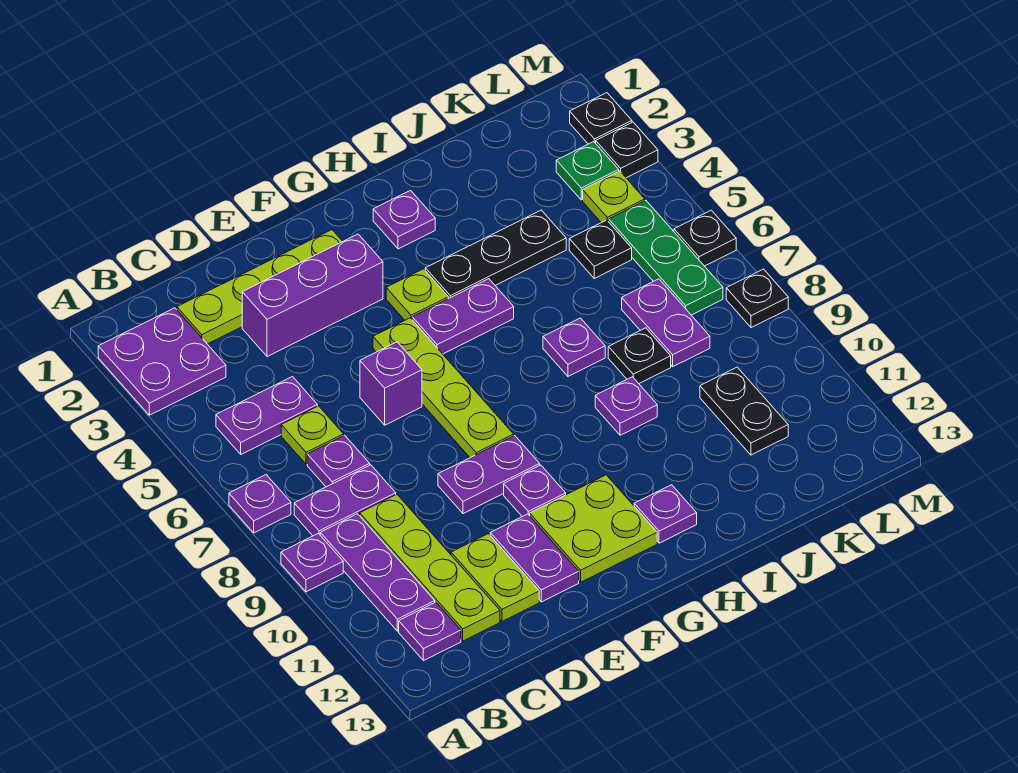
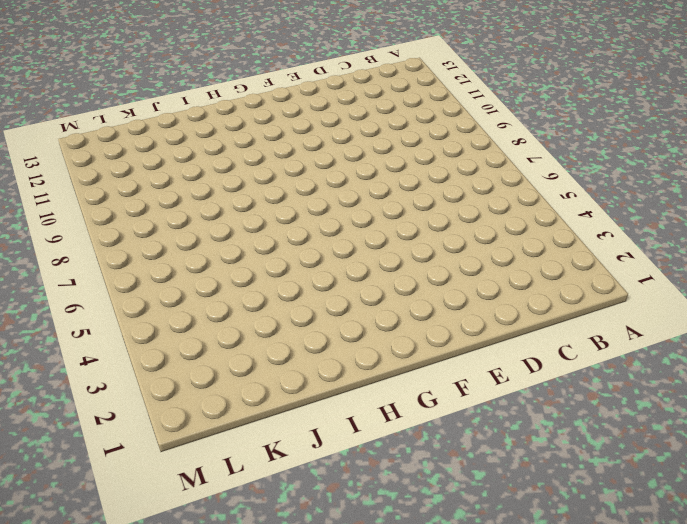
none -> purple 2x2 plate [98,308,226,415]
none -> purple 1x1 plate [229,475,291,533]
none -> purple 1x1 plate [281,533,343,592]
none -> purple 1x2 plate [216,377,317,454]

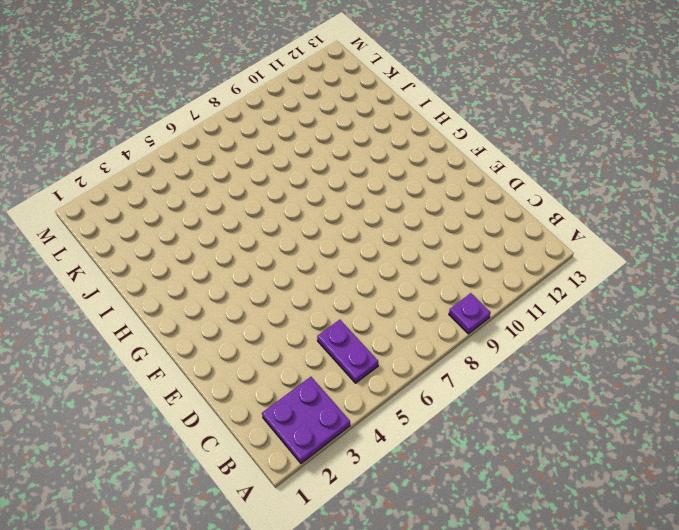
none -> purple 1x1 plate [229,475,291,533]
none -> purple 1x2 plate [294,465,396,536]
none -> purple 1x3 plate [320,514,435,631]
none -> purple 1x1 plate [399,602,461,661]

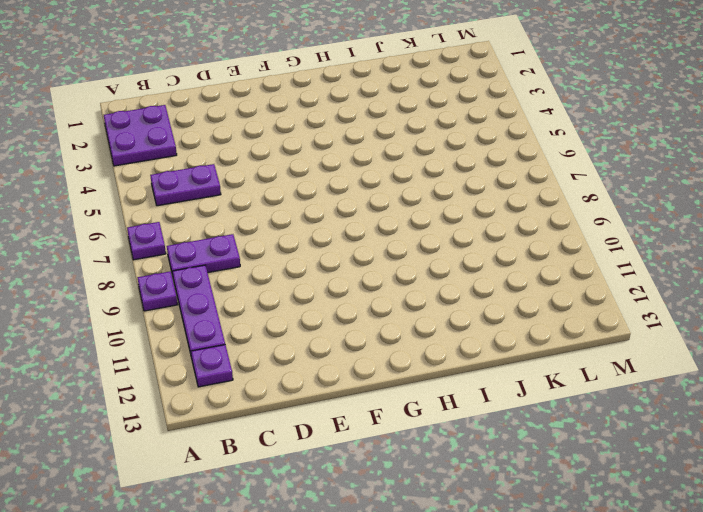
none -> lime 1x4 plate [177,230,343,344]
none -> lime 1x1 plate [281,406,344,464]
none -> purple 1x1 plate [307,435,370,487]
none -> lime 1x4 plate [360,494,500,641]

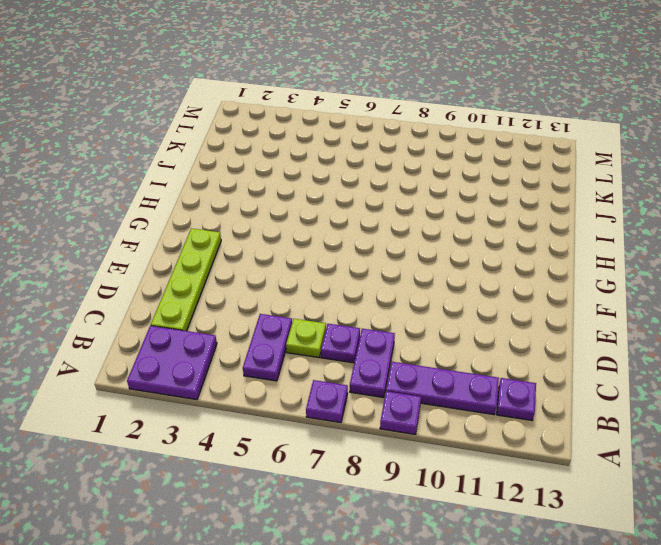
none -> lime 1x4 plate [360,494,500,641]
none -> purple 1x3 brick [242,234,383,357]
none -> lime 1x2 plate [451,534,539,621]
none -> purple 1x1 brick [360,342,422,425]

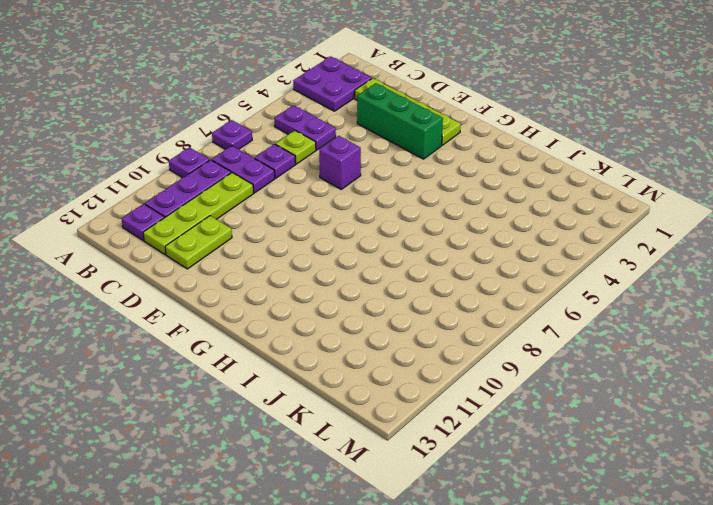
green 1x3 brick [357,83,443,159] -> purple 1x3 brick [242,234,383,357]
none -> purple 1x2 plate [438,436,540,514]
none -> purple 1x2 plate [490,514,579,602]
none -> lime 1x4 plate [373,318,514,458]
none -> purple 1x1 plate [504,465,566,517]

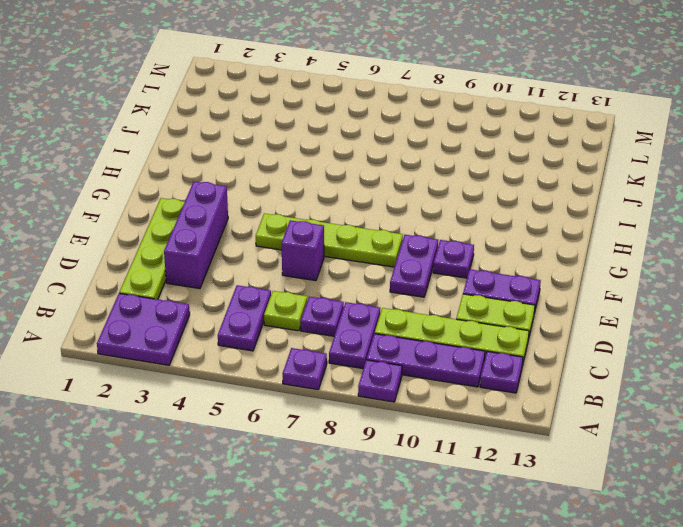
none -> lime 2x2 plate [530,475,657,582]
none -> lime 1x1 plate [386,269,448,320]
none -> purple 1x2 plate [412,279,514,354]
none -> purple 1x1 plate [373,190,435,249]

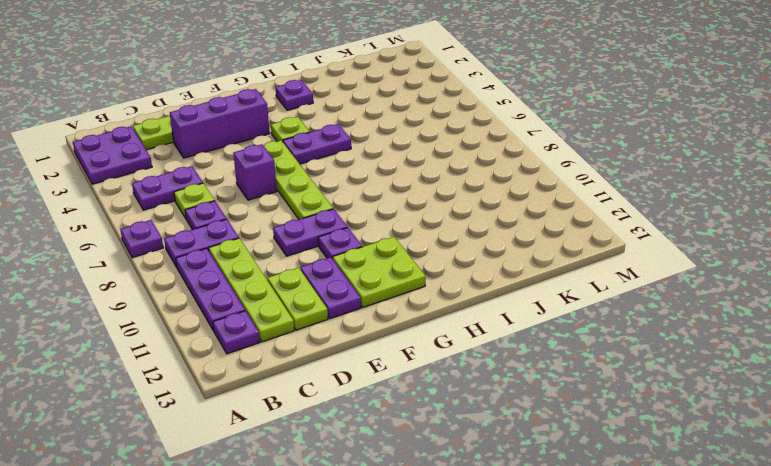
none -> purple 1x1 plate [281,533,343,592]
none -> black 1x3 plate [425,210,566,299]
none -> purple 1x1 plate [634,485,697,543]
none -> purple 1x1 plate [543,318,605,376]

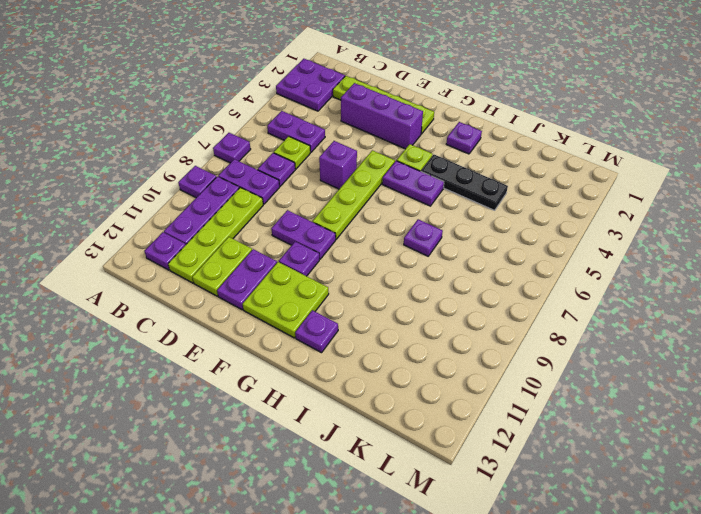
none -> purple 1x1 plate [595,377,657,435]
none -> black 1x1 plate [608,328,671,383]
none -> black 1x1 plate [569,220,632,278]
none -> purple 1x2 plate [622,279,710,367]

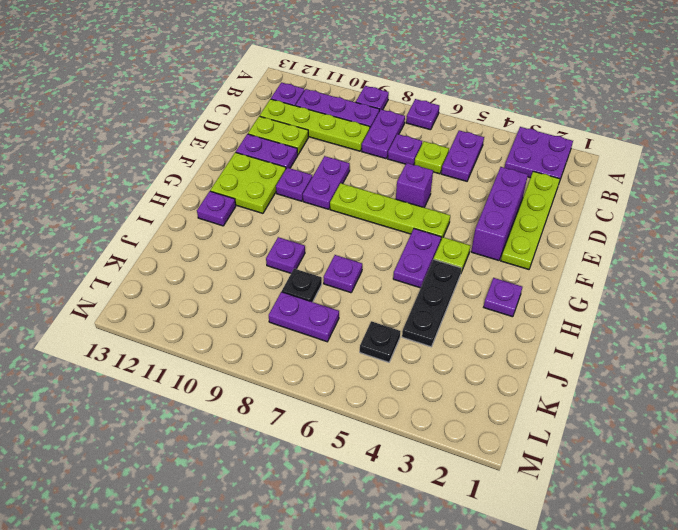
none -> black 1x2 plate [700,367,788,455]
none -> green 1x1 plate [556,142,619,200]
none -> lime 1x1 plate [583,171,645,223]
none -> green 1x3 plate [609,201,723,315]

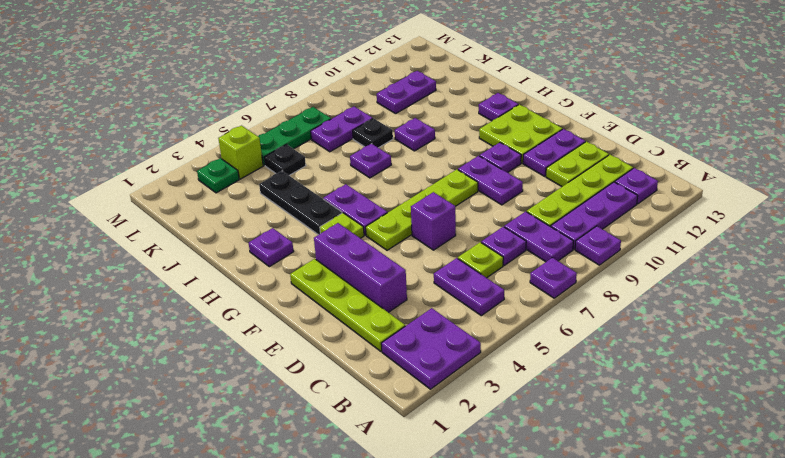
purple 1x2 plate [377,71,436,114] -> black 1x2 plate [700,367,788,455]
lime 1x1 brick [218,126,263,179] -> lime 1x1 plate [583,171,645,223]
none -> black 1x1 plate [570,93,632,144]
none -> black 1x1 plate [596,122,658,178]
none -> black 1x1 plate [674,210,736,266]
none -> black 1x1 plate [726,269,788,328]

